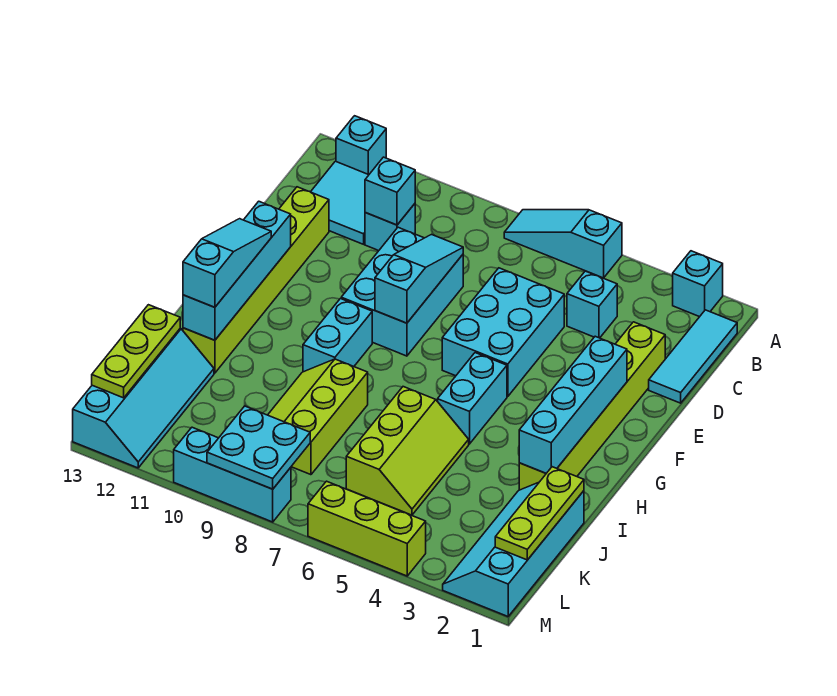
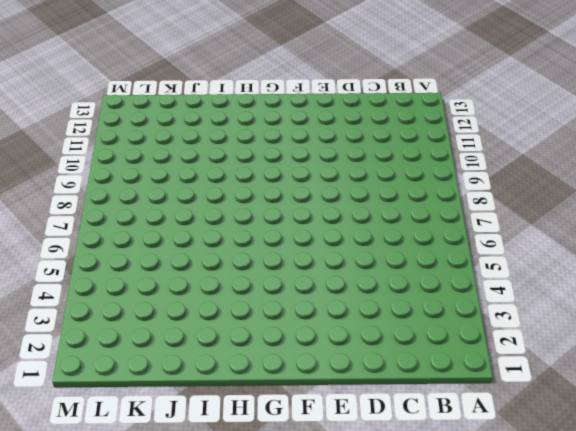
none -> cyan 1x1 brick [673,251,723,317]
none -> cyan 1x3 slope [504,210,622,278]
none -> cyan 1x1 brick [336,116,386,175]

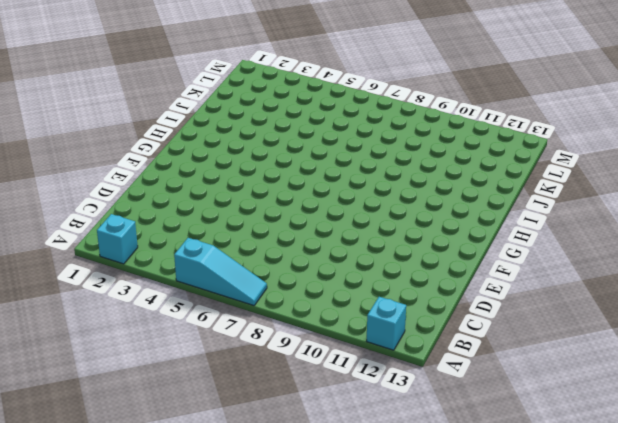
none -> cyan 1x3 tile [649,310,737,403]
none -> cyan 2x2 tile [311,161,368,244]
none -> cyan 1x1 brick [567,271,617,338]

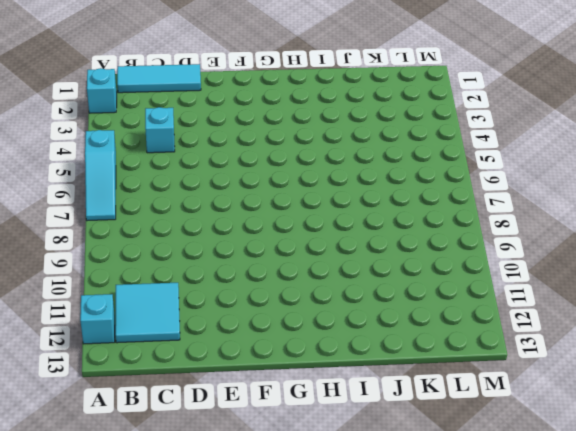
none -> cyan 1x1 brick [365,204,415,251]
none -> lime 1x6 brick [519,322,665,490]
none -> cyan 2x3 brick [442,268,564,397]

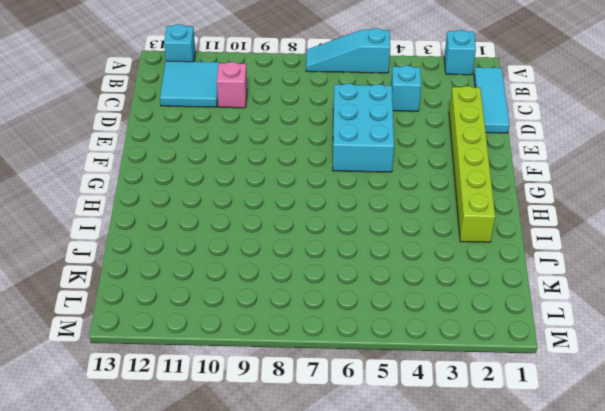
pink 1x1 brick [217,62,247,108] -> cyan 1x1 brick [365,204,415,251]
none -> cyan 2x3 brick [341,227,463,356]
none -> lime 1x6 brick [183,187,329,373]
none -> cyan 1x2 brick [438,353,507,444]

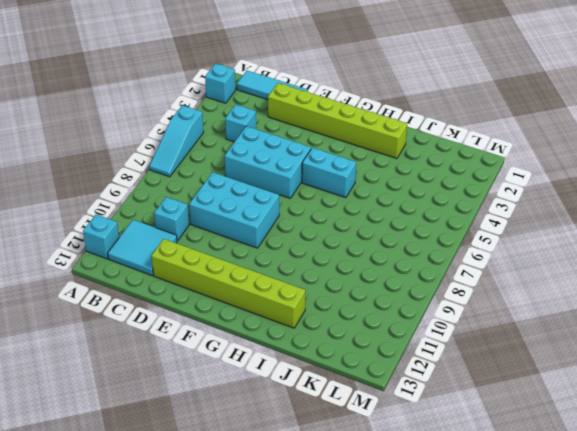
none -> cyan 1x2 brick [303,299,372,372]
none -> lime 2x3 slope [346,387,469,515]
none -> lime 2x3 slope [268,359,368,475]

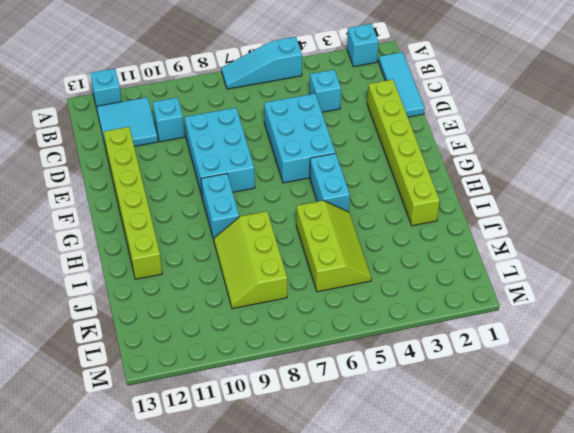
none -> cyan 2x4 slope [443,482,584,616]
none -> cyan 2x4 slope [73,328,214,468]
none -> lime 1x3 brick [308,481,426,576]

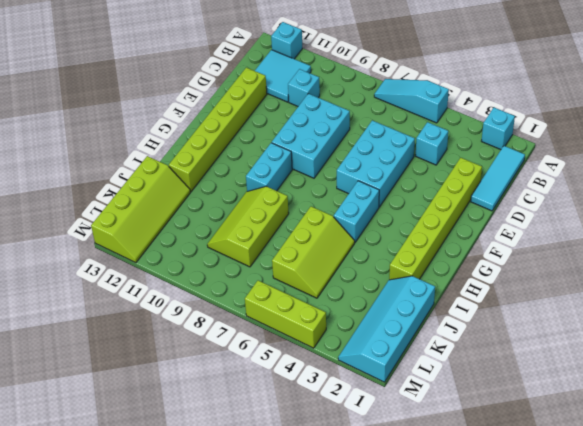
lime 2x4 slope [91,156,190,263] -> cyan 2x4 slope [73,328,214,468]
none -> cyan 1x3 brick [174,427,291,522]
none -> cyan 1x1 brick [365,157,415,225]
none -> cyan 1x3 slope [375,235,463,323]

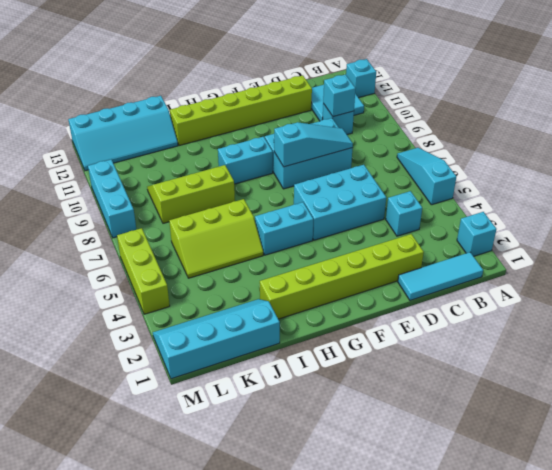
none -> cyan 1x4 brick [519,336,627,473]
none -> cyan 1x4 brick [183,201,291,340]
none -> lime 1x3 plate [495,467,584,560]

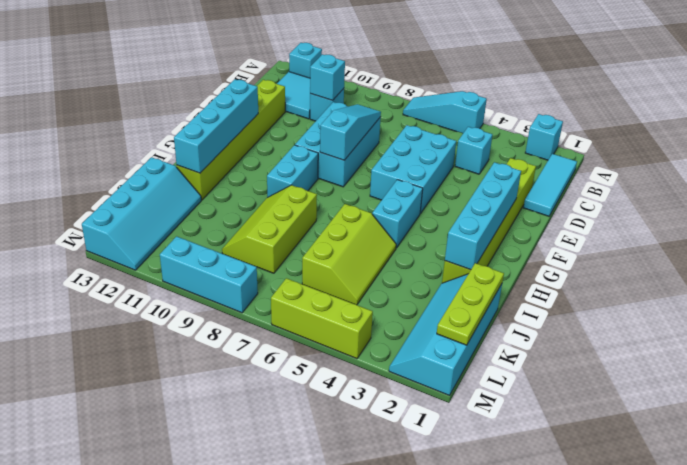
none -> lime 1x3 plate [92,305,180,398]
none -> cyan 2x2 plate [207,406,310,489]
none -> cyan 1x3 slope [183,219,271,307]

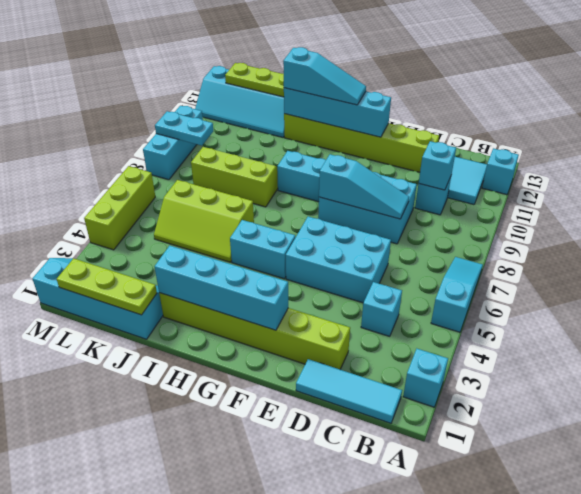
cyan 1x2 plate [155,111,213,146] -> cyan 2x2 plate [207,406,310,489]

